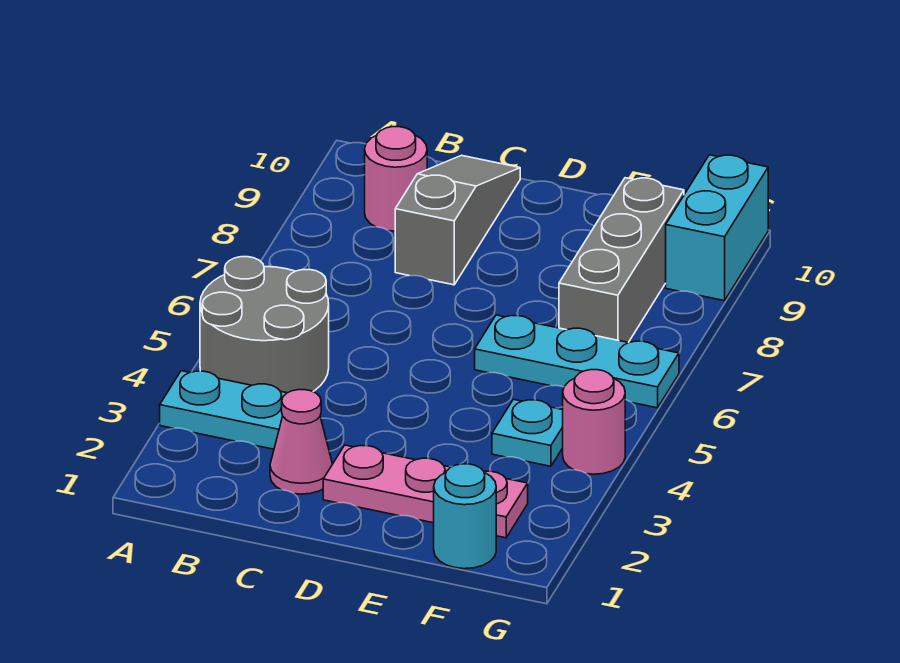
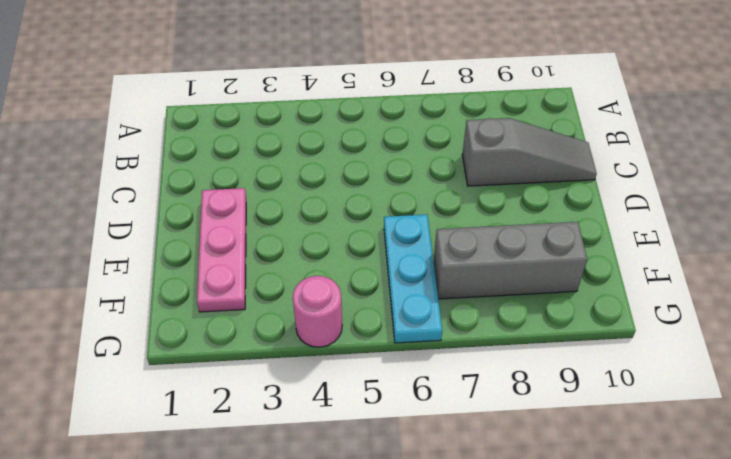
none -> cyan 1x2 plate [160,371,286,449]
none -> grey 2x2 round brick [200,257,329,393]
none -> pink 1x1 round brick [365,127,427,231]

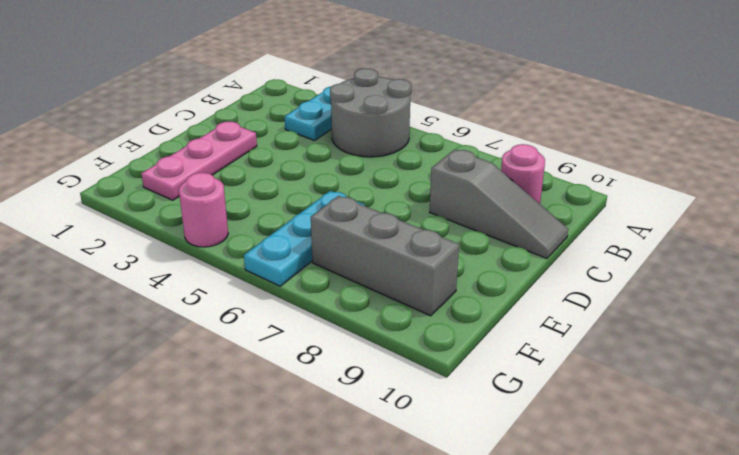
none -> pink 1x1 cone [270,390,332,494]
none -> cyan 1x1 round brick [434,464,496,569]
none -> cyan 1x1 plate [492,399,563,466]

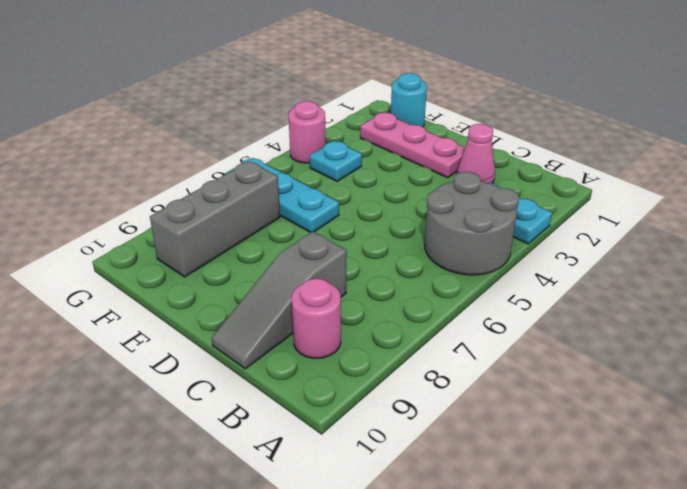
none -> cyan 1x2 brick [666,155,768,301]

